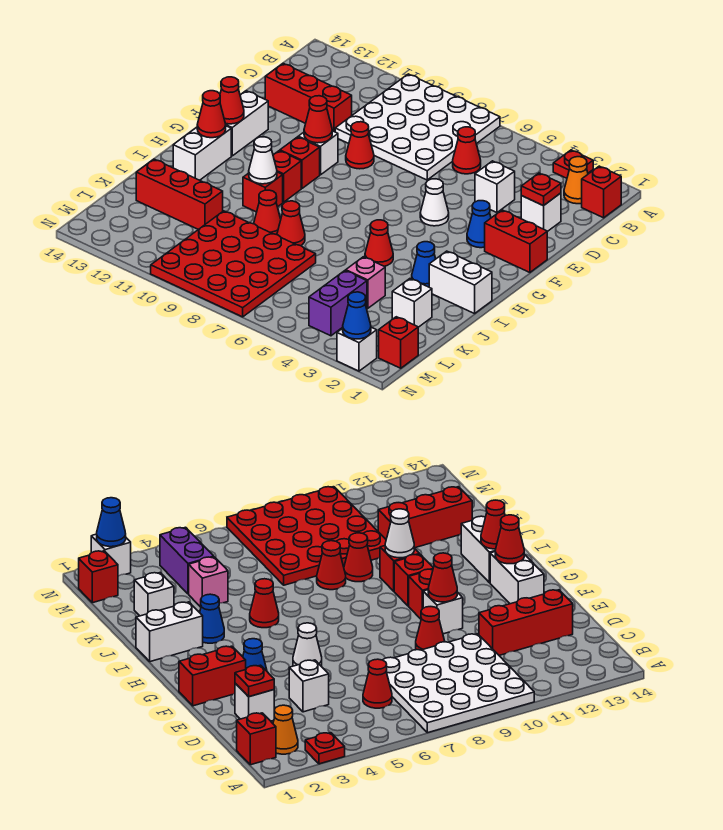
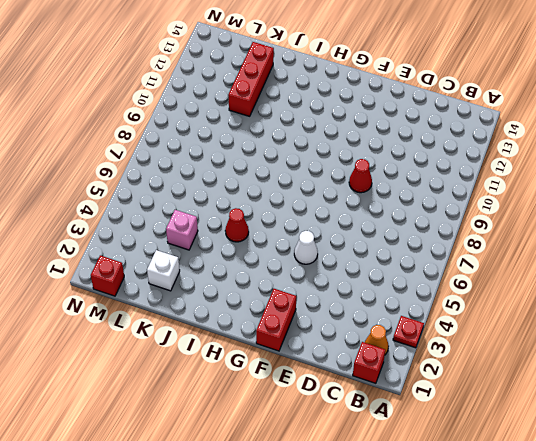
none -> white 4x4 plate [335,74,500,180]
none -> red 1x1 cone [453,127,481,174]
none -> white 1x1 brick [521,193,561,232]
none -> white 1x1 brick [475,161,515,213]

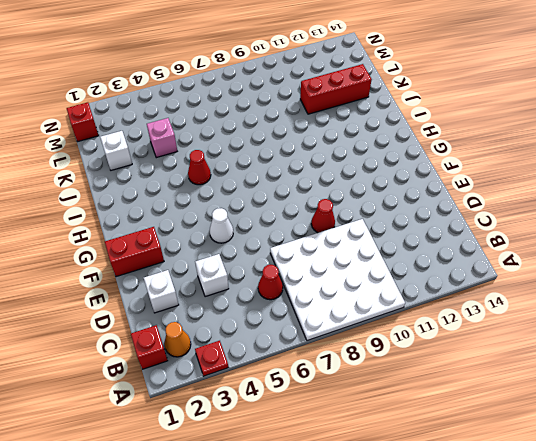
none -> red 1x3 brick [265,63,352,132]
none -> blue 1x1 cone [467,201,491,248]
none -> white 1x1 brick [298,131,338,175]
none -> white 1x2 brick [226,91,268,156]

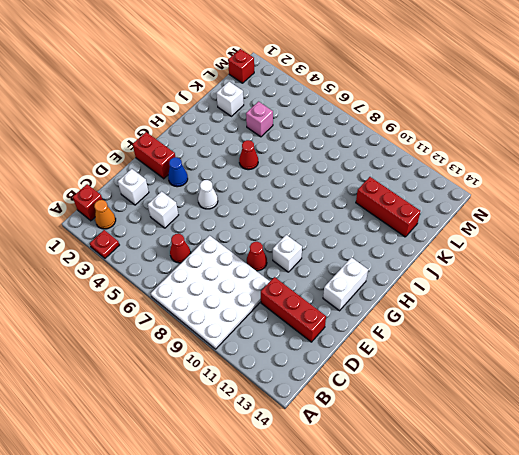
none -> red 1x1 brick [280,137,320,188]
none -> red 1x1 brick [273,151,301,202]
none -> white 1x2 brick [173,126,231,180]
none -> white 1x2 brick [429,251,492,314]

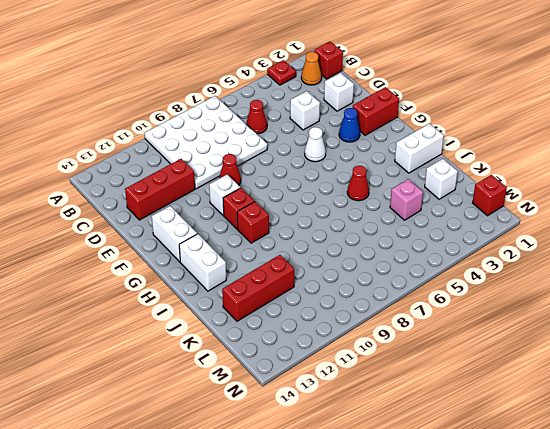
none -> blue 1x1 cone [412,242,436,287]
none -> red 1x1 brick [243,172,283,212]
none -> red 1x1 cone [277,201,305,246]
none -> red 1x1 cone [254,190,281,235]

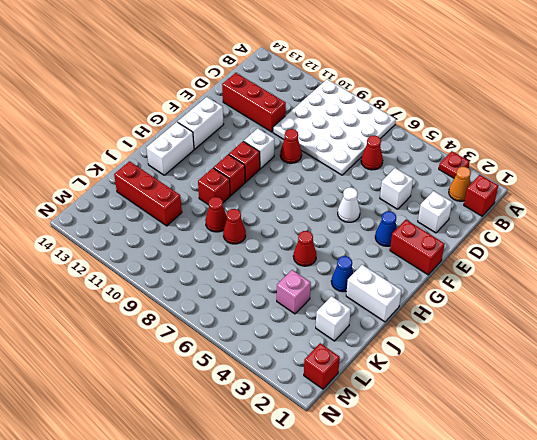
none -> red 4x4 plate [151,211,316,317]
none -> purple 1x2 brick [309,271,367,336]
none -> white 1x1 brick [337,327,377,371]
none -> red 1x1 plate [521,173,561,206]

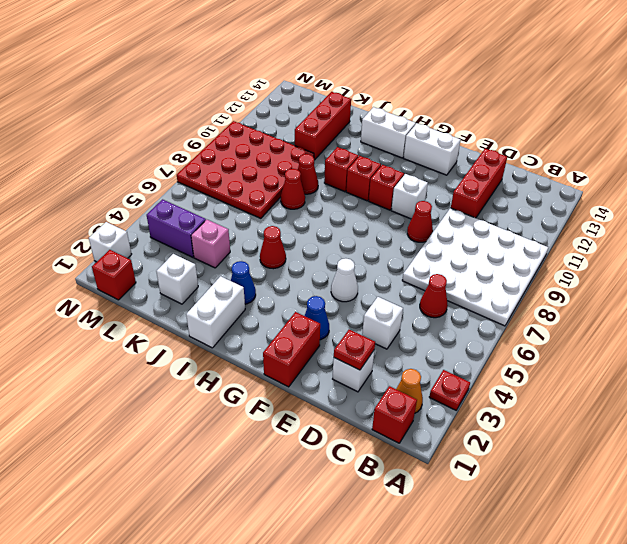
none -> red 1x1 cone [304,96,332,143]
none -> red 1x1 cone [220,77,244,124]
none -> red 1x1 cone [197,91,226,138]
none -> white 1x1 cone [249,137,277,184]

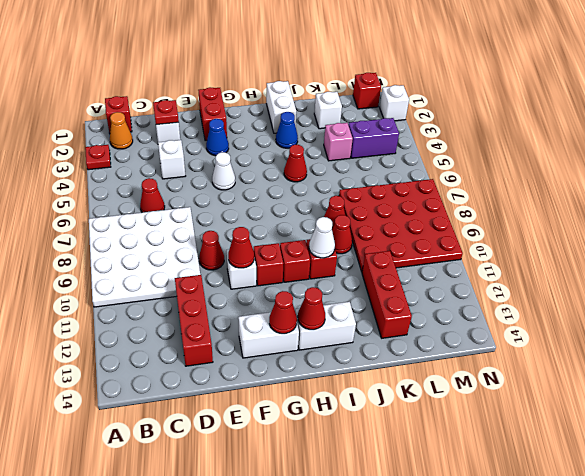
none -> blue 1x1 cone [343,292,371,339]

